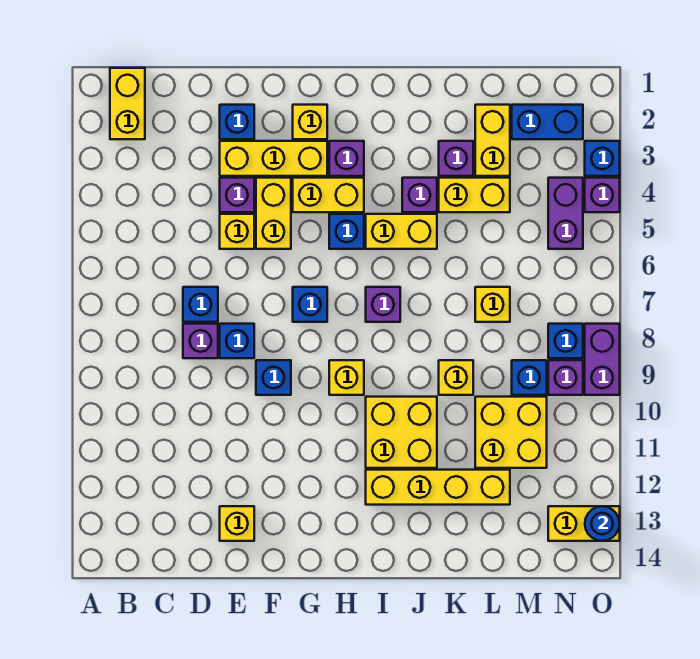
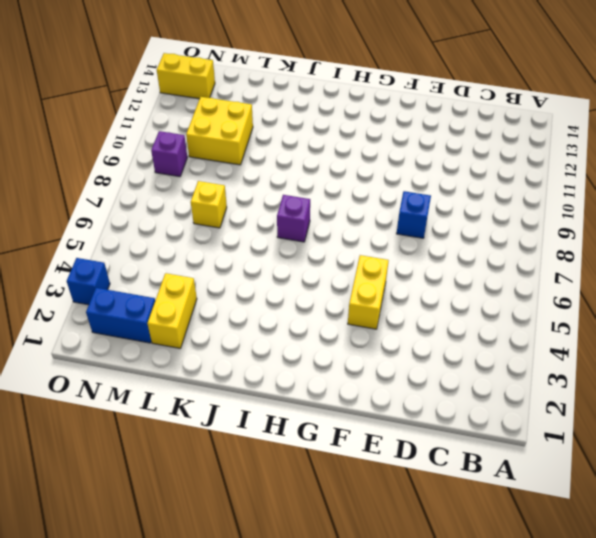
none -> yellow 1x2 brick [110,68,145,139]
none -> blue 1x1 brick [183,287,218,322]
none -> purple 1x1 brick [183,324,218,358]
none -> blue 1x1 brick [220,105,254,139]

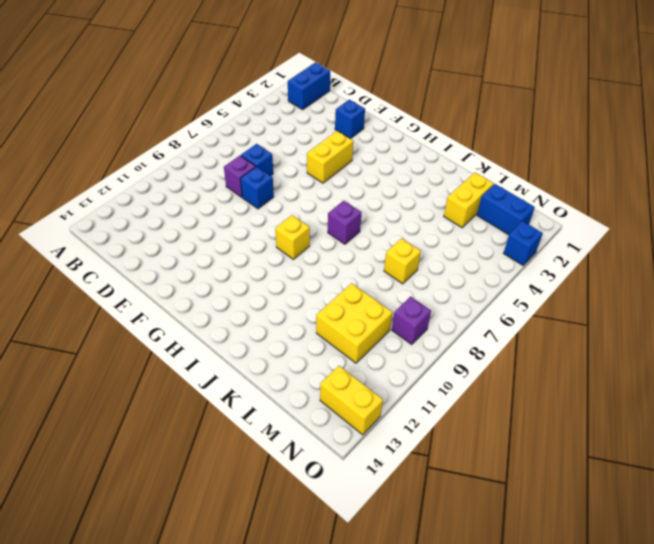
blue 1x2 brick [288,62,330,110] -> yellow 1x2 brick [110,68,145,139]
none -> yellow 1x3 brick [220,141,327,176]
none -> purple 1x1 brick [220,178,254,212]
none -> yellow 1x1 brick [220,214,254,249]
none -> yellow 1x1 brick [220,506,254,541]

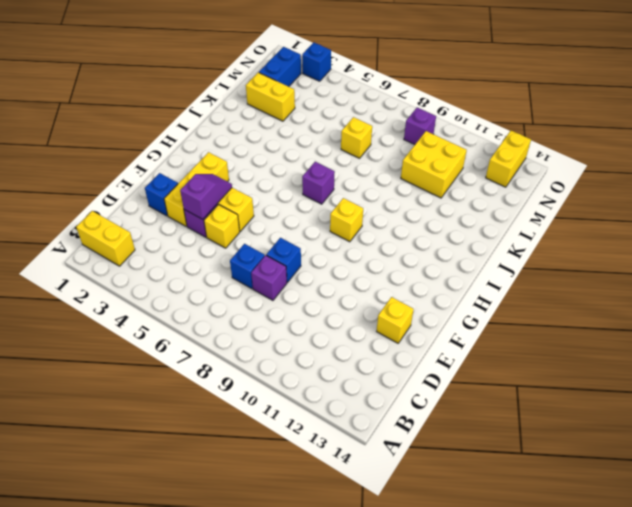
purple 1x2 slope [180,174,232,219] -> none
none -> blue 1x1 brick [256,360,291,395]
none -> yellow 1x1 brick [293,105,327,139]
none -> yellow 1x2 brick [293,178,364,212]
none -> blue 1x1 brick [293,287,327,322]

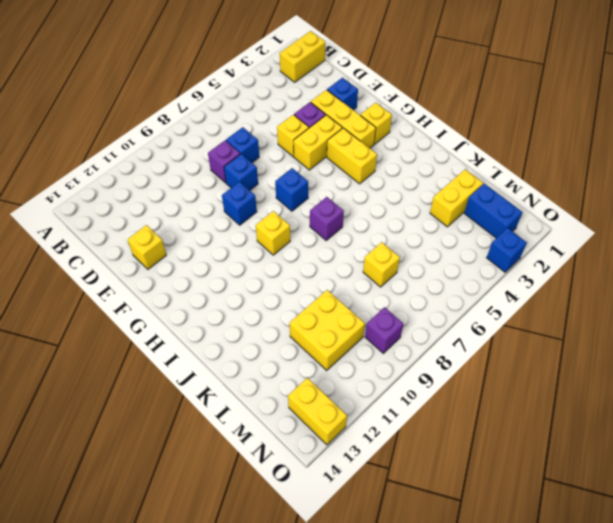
none -> purple 1x1 brick [329,141,364,176]
none -> blue 1x1 brick [329,214,364,249]
none -> yellow 1x2 brick [366,214,437,249]
none -> yellow 2x2 brick [366,397,437,468]

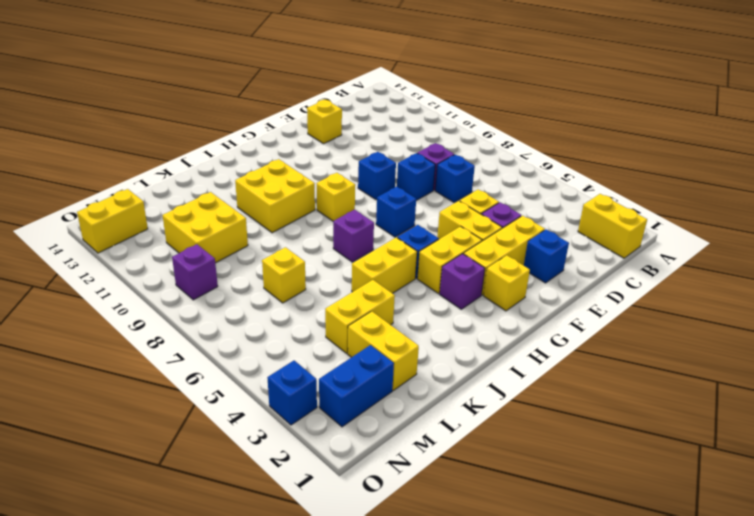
none -> yellow 1x4 brick [366,470,510,505]
none -> purple 1x1 brick [402,178,437,212]
none -> purple 1x1 brick [439,141,473,176]
none -> yellow 1x1 brick [439,360,473,395]

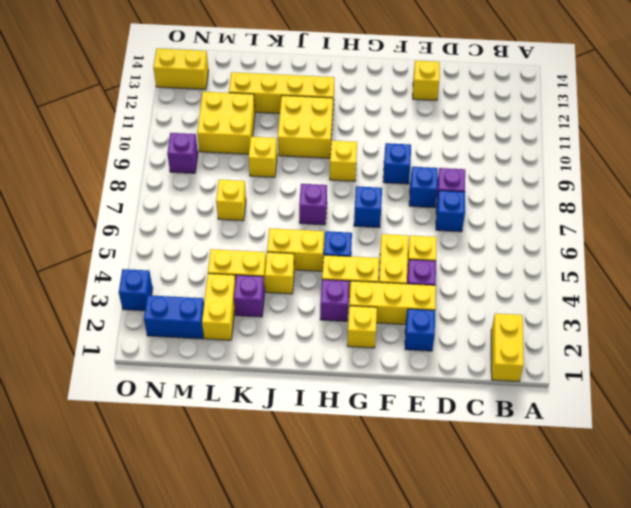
yellow 1x1 brick [265,252,294,294] -> purple 1x1 brick [402,178,437,212]
none -> blue 1x1 brick [512,360,547,395]
none -> purple 1x2 brick [548,178,583,249]
none -> blue 1x1 brick [548,324,583,358]
none -> purple 1x1 brick [585,178,620,212]

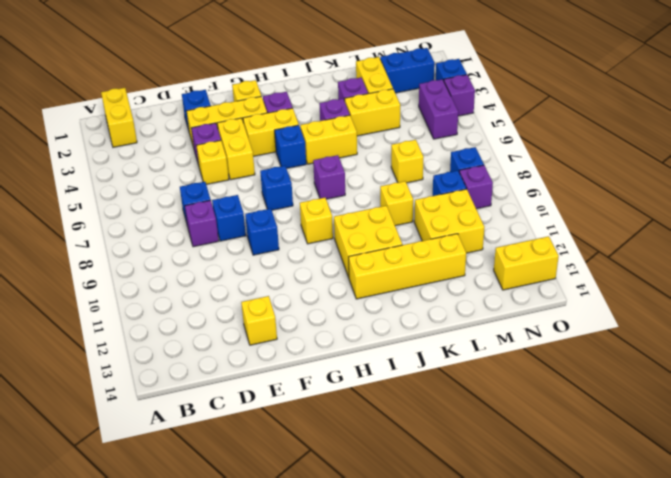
none -> purple 1x2 brick [585,324,620,395]
none -> blue 1x1 round brick [585,506,620,541]

